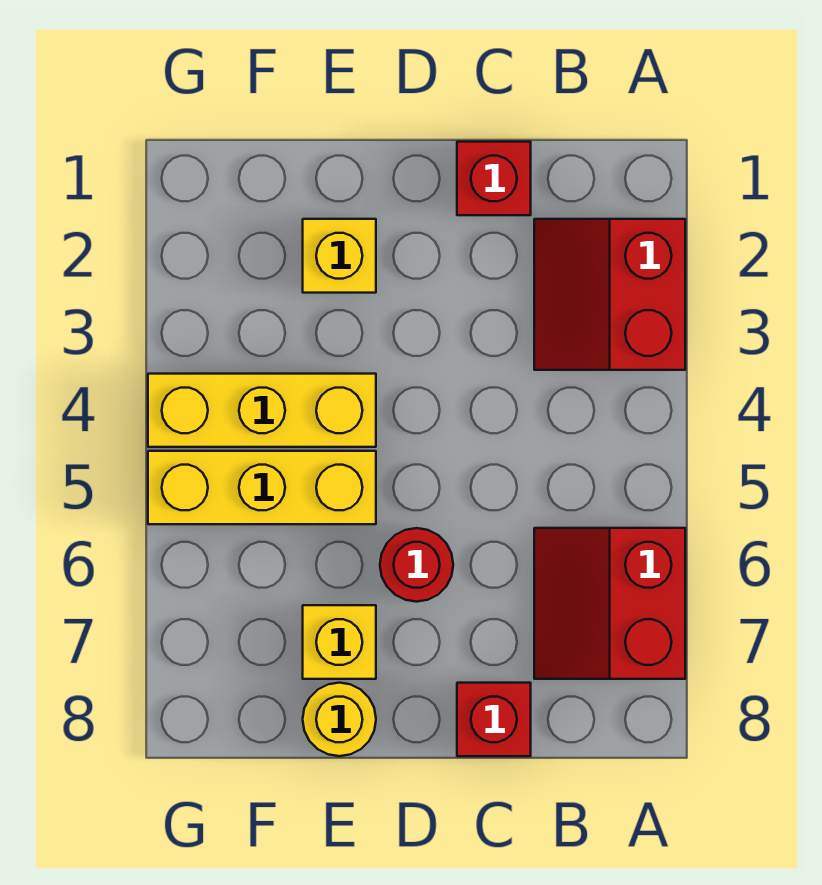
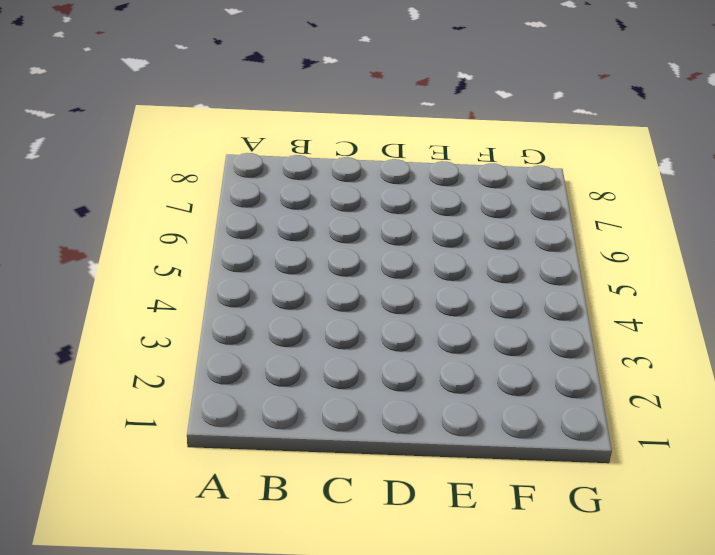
none -> red 2x2 slope [534,219,685,370]
none -> red 2x2 slope [534,528,685,679]

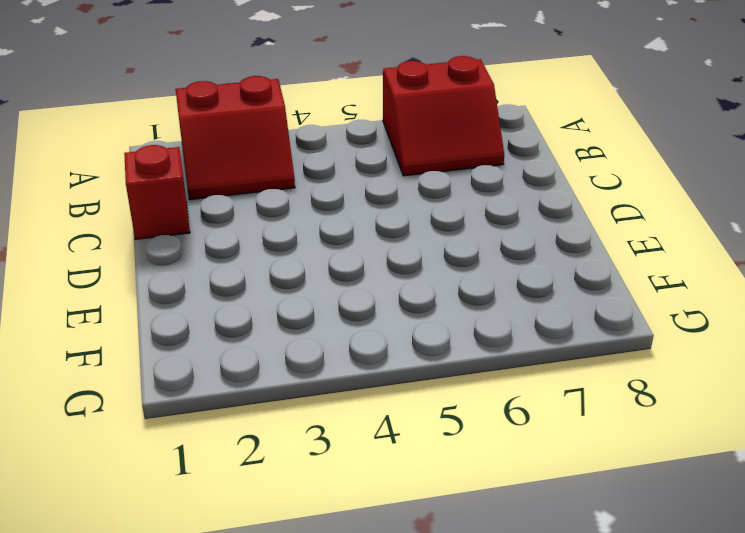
none -> red 1x1 brick [457,683,531,756]
none -> red 1x1 round brick [380,528,453,602]

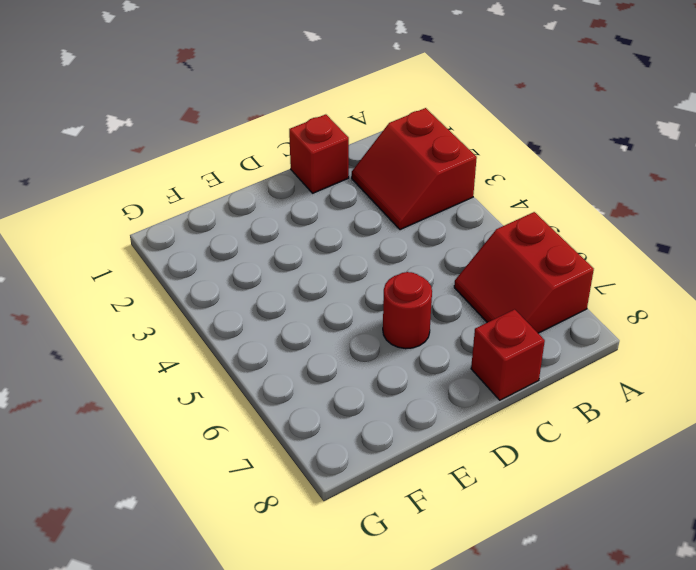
none -> yellow 1x1 brick [303,219,376,293]
none -> yellow 1x3 brick [148,374,376,447]

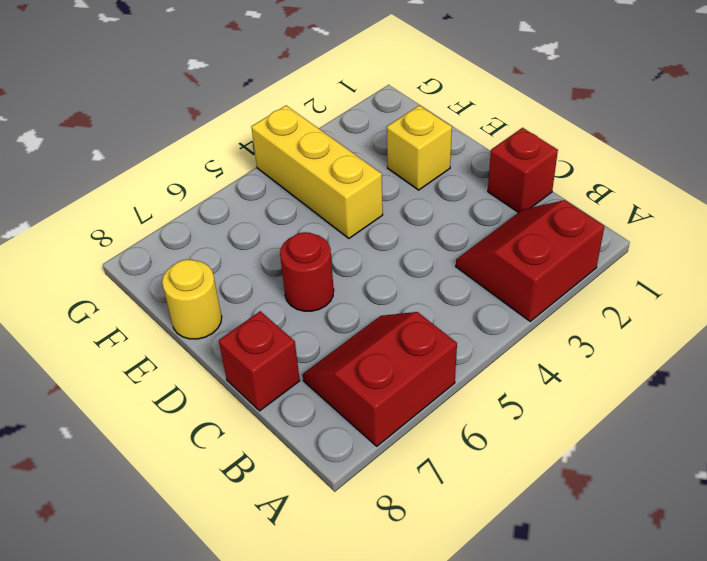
none -> yellow 1x3 brick [148,451,376,524]
none -> yellow 1x1 brick [303,605,376,679]

